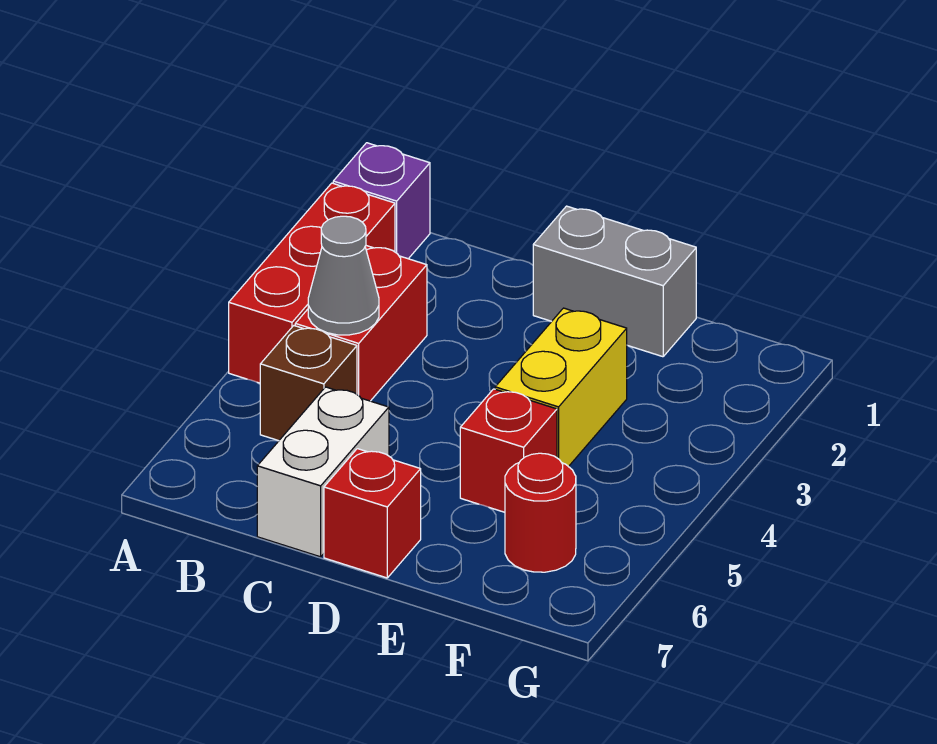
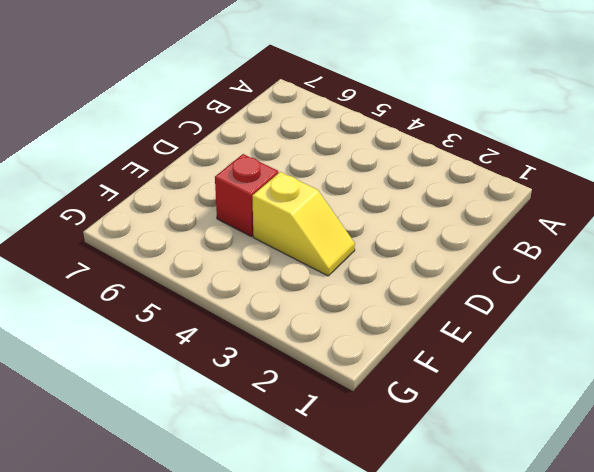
yellow 1x2 slope [252,172,355,276] -> yellow 1x2 brick [495,308,627,467]
none -> purple 1x1 brick [333,143,430,259]
none -> red 1x3 brick [229,183,395,383]

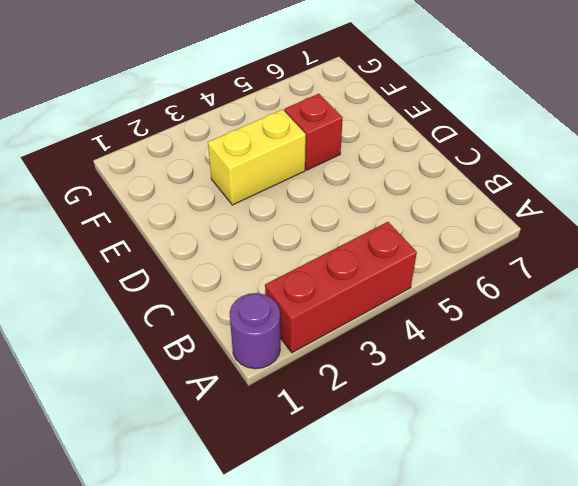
purple 1x1 round brick [230,293,280,369] -> purple 1x1 brick [333,143,430,259]
none -> red 1x2 brick [295,246,427,401]
none -> brown 1x1 brick [260,326,357,441]

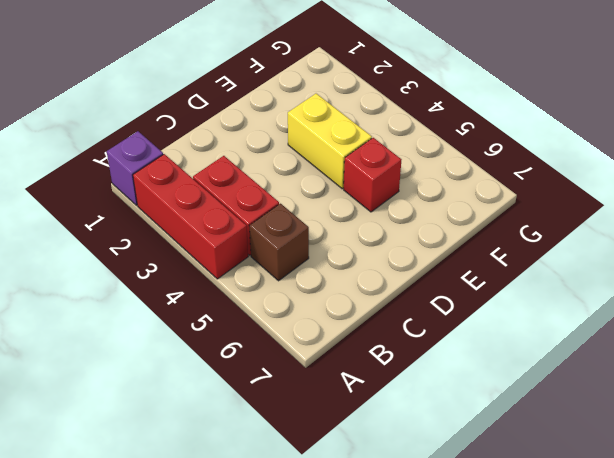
none -> white 1x2 brick [257,387,389,557]
none -> grey 1x2 brick [533,206,696,357]

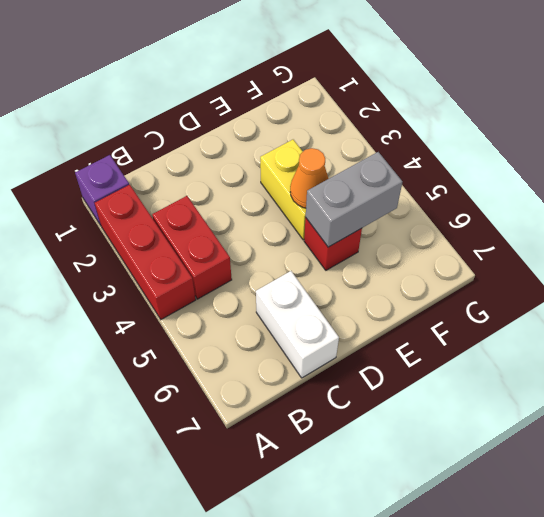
orange 1x1 cone [290,148,329,208] -> none
grey 1x2 brick [306,152,402,247] -> grey 1x2 brick moved to [533,206,696,357]
none -> brown 1x1 brick [260,326,357,441]
none -> red 1x1 brick [324,449,421,578]

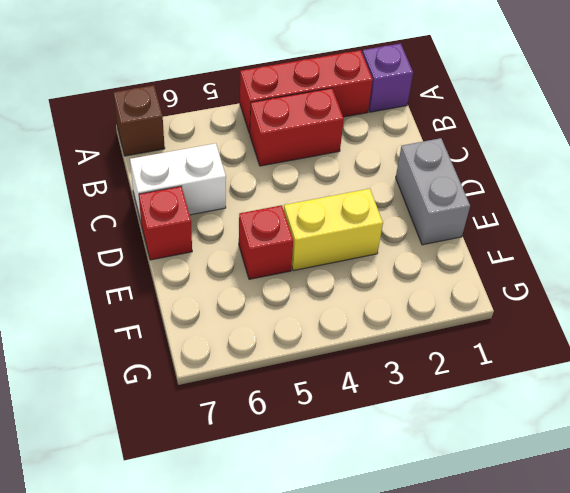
brown 1x1 brick [113,85,165,156] -> brown 1x1 brick moved to [260,326,357,441]
none -> red 1x1 round brick [505,453,576,572]
none -> grey 1x1 cone [308,216,379,335]

